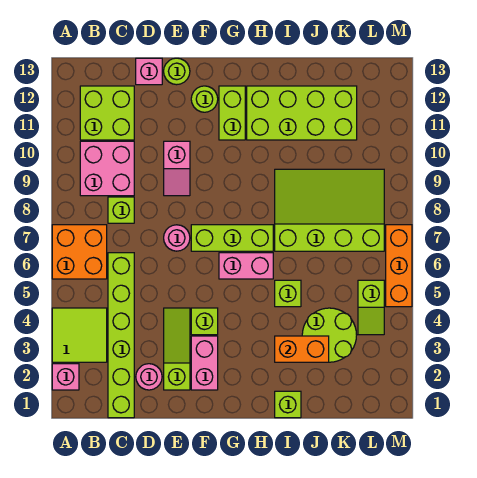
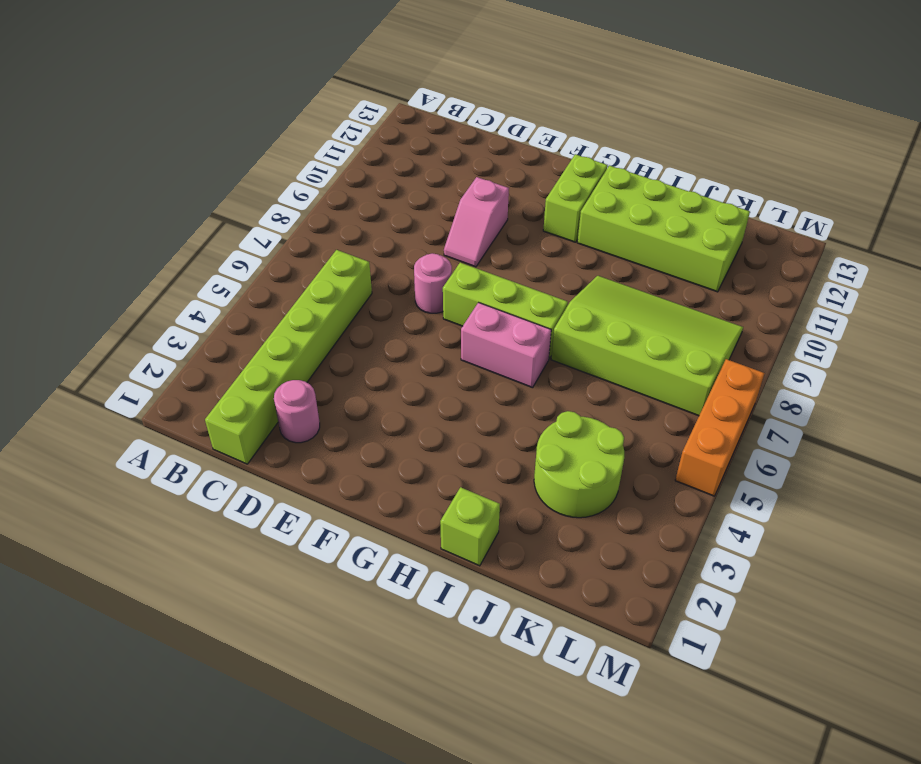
none -> pink 1x1 brick [52,364,79,390]
none -> lime 2x2 tile [52,308,107,362]
none -> orange 2x2 brick [52,225,107,279]

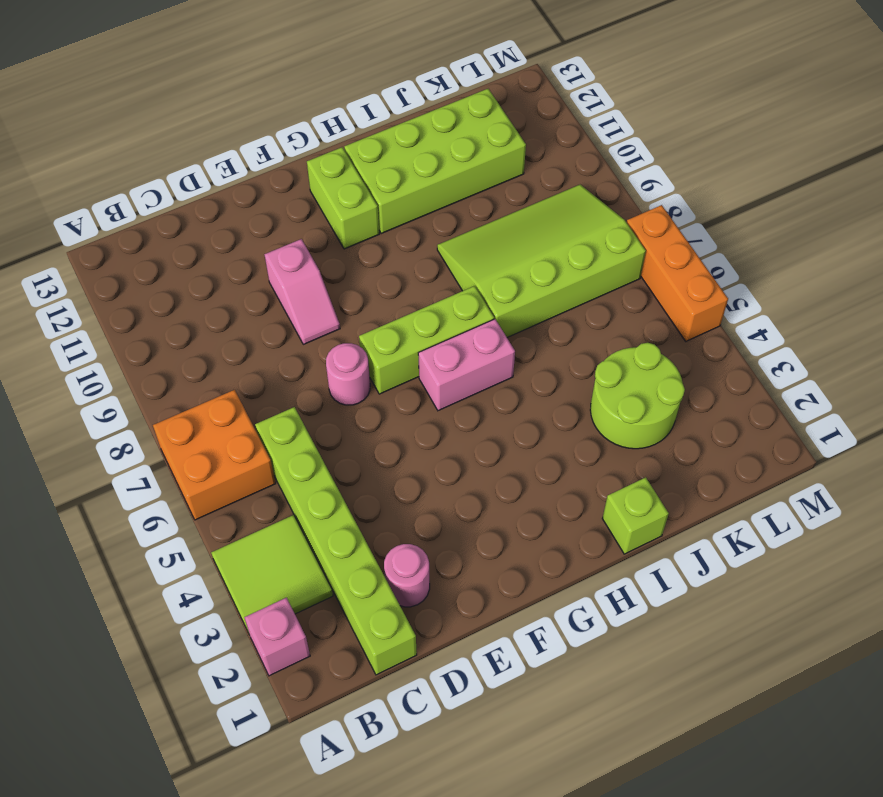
none -> pink 2x2 brick [80,141,134,196]
none -> lime 2x2 brick [80,86,134,140]
none -> lime 1x1 brick [108,197,134,223]

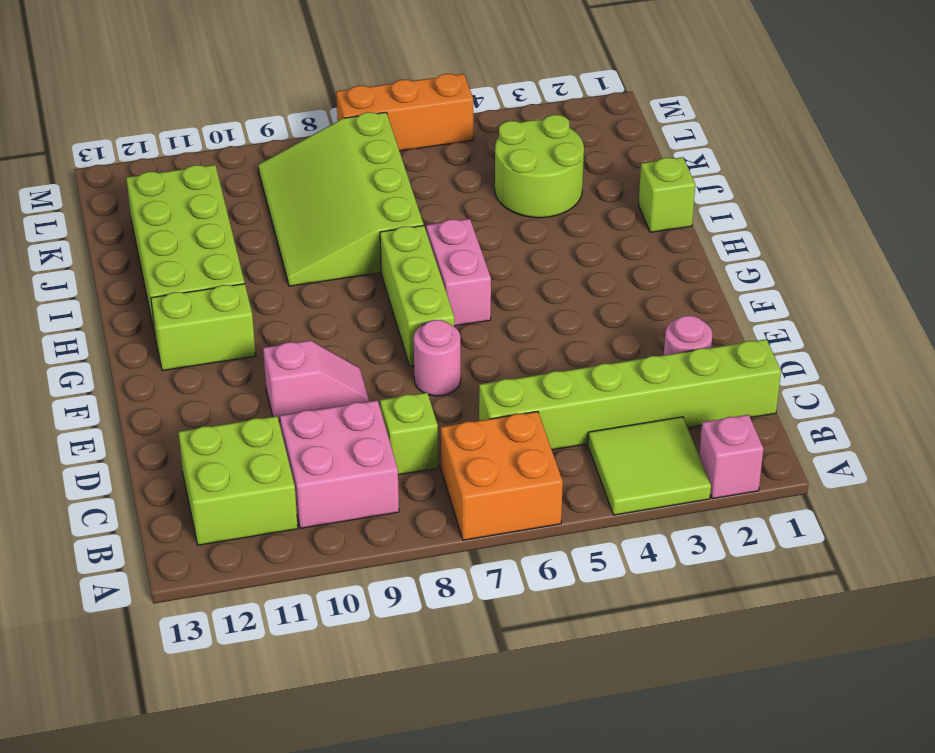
none -> pink 1x1 brick [136,58,162,85]
none -> lime 1x3 slope [164,308,190,390]
none -> lime 1x1 round brick [164,58,190,85]

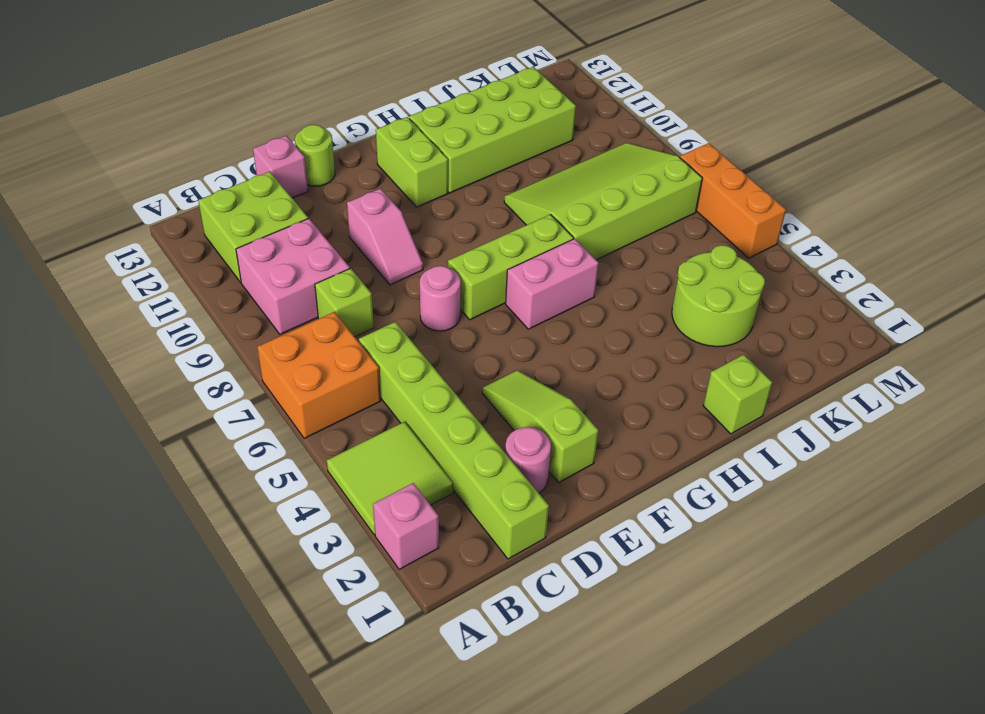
none -> pink 1x2 brick [191,336,218,390]
none -> lime 1x1 brick [191,308,218,335]
none -> lime 1x1 round brick [191,86,218,112]

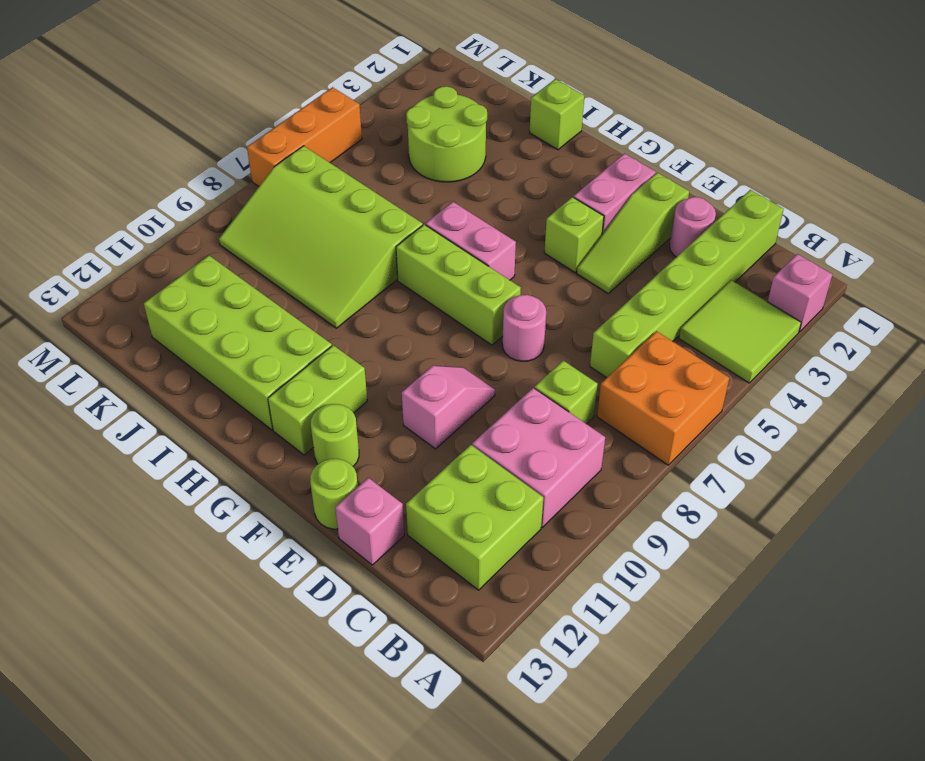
none -> lime 1x1 brick [275,280,301,307]
none -> lime 1x2 slope [358,280,384,335]
none -> orange 1x2 brick [275,336,329,362]

